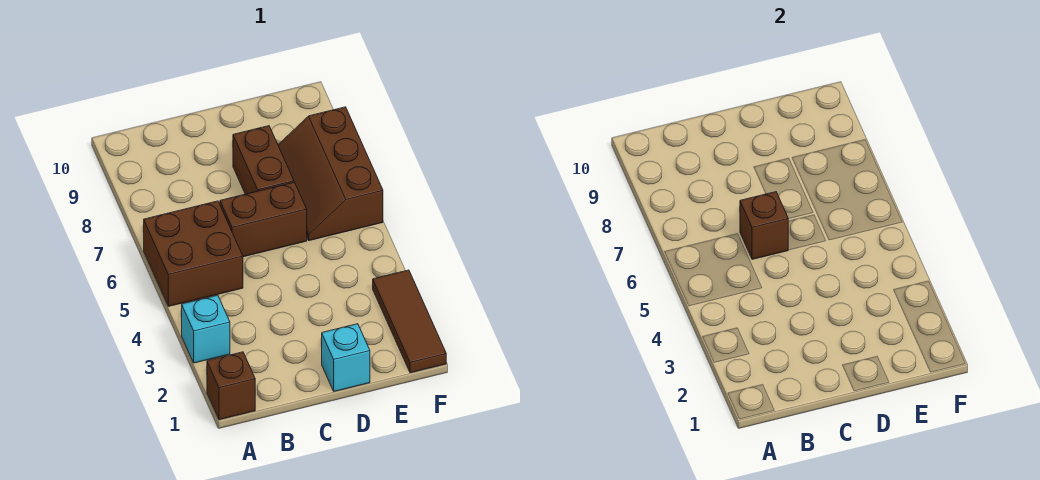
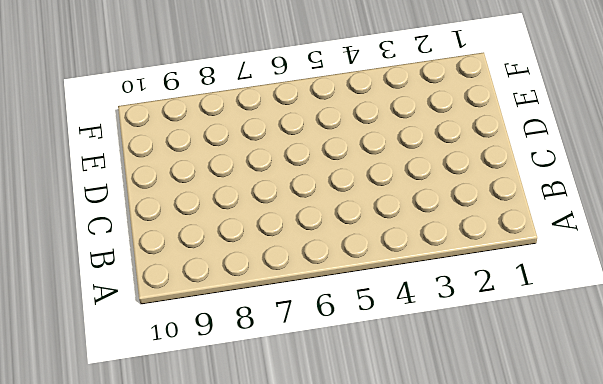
none -> brown 1x1 brick [207,352,255,420]
none -> cyan 1x1 brick [181,295,230,363]

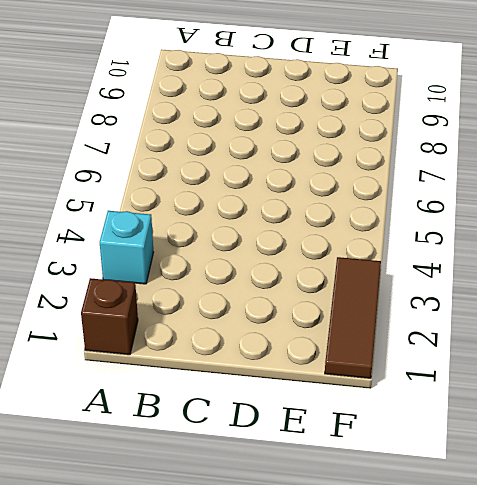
none -> brown 2x2 brick [143,201,243,306]
none -> brown 1x2 brick [220,182,307,257]

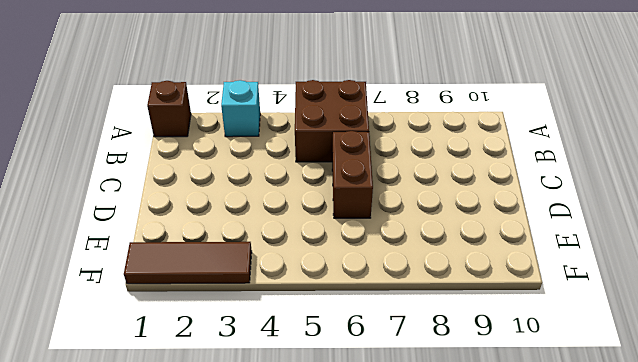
none -> cyan 1x1 brick [322,324,370,391]
none -> brown 1x2 brick [233,126,294,194]

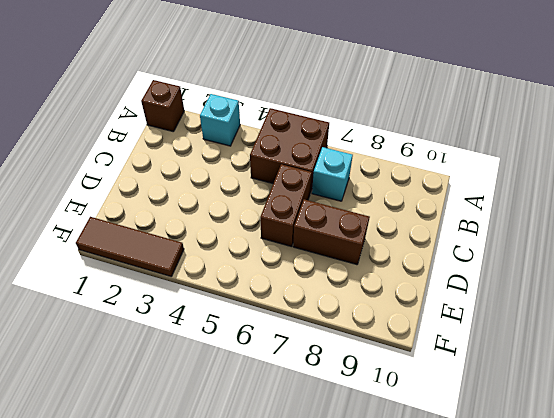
cyan 1x1 brick [312,147,353,201] -> cyan 1x1 brick moved to [322,324,370,391]
none -> brown 2x3 slope [278,107,383,241]
none -> brown 1x1 brick [740,192,788,259]

